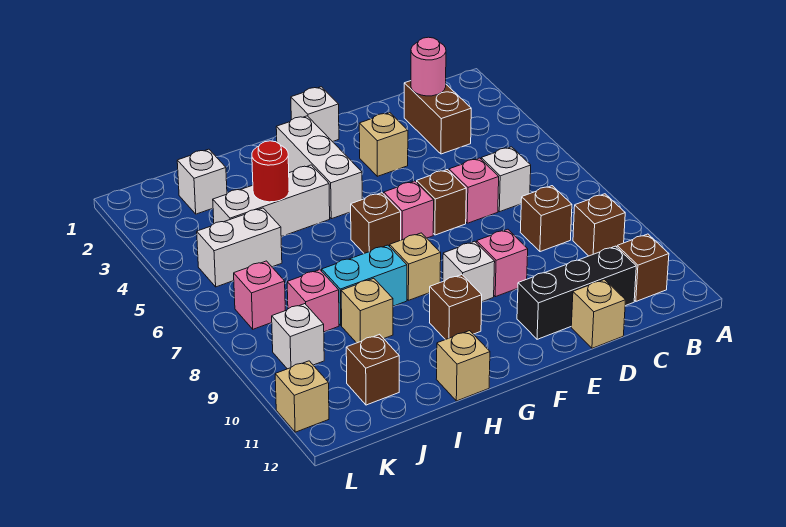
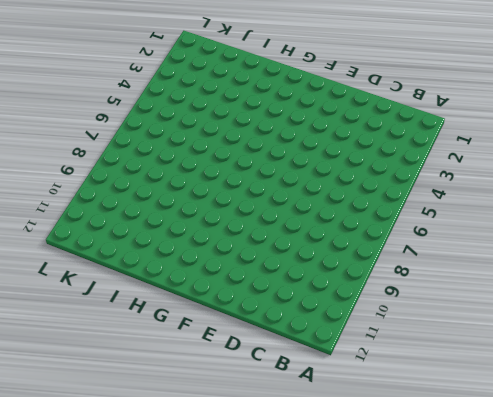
none -> brown 1x1 brick [573,194,625,256]
none -> brown 1x1 brick [617,234,669,301]
none -> brown 1x2 brick [404,81,471,154]
none -> white 1x1 brick [481,147,531,212]

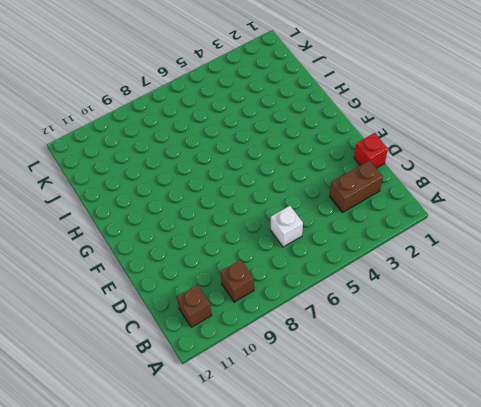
red 1x1 brick [354,133,388,168] -> none
none -> brown 1x1 brick [520,186,572,252]
none -> black 1x3 brick [517,246,636,339]
none -> pink 1x1 brick [449,158,499,223]
none -> tan 1x1 brick [571,280,625,348]

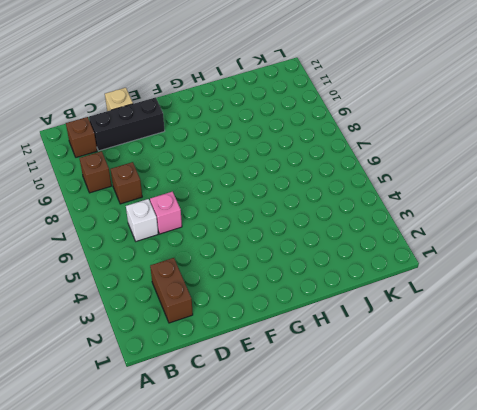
none -> tan 1x1 brick [359,113,408,176]
none -> brown 1x1 brick [417,170,466,235]
none -> pink 1x1 brick [476,229,528,297]
none -> white 1x1 brick [291,87,339,142]

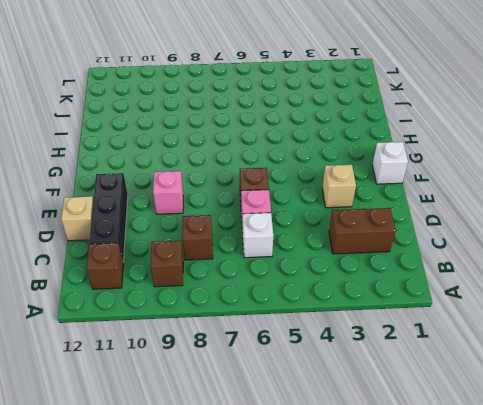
none -> pink 1x1 brick [384,181,434,240]
none -> white 1x1 brick [443,241,495,302]
none -> white 1x3 brick [276,116,362,219]
none -> brown 1x1 brick [351,193,401,254]

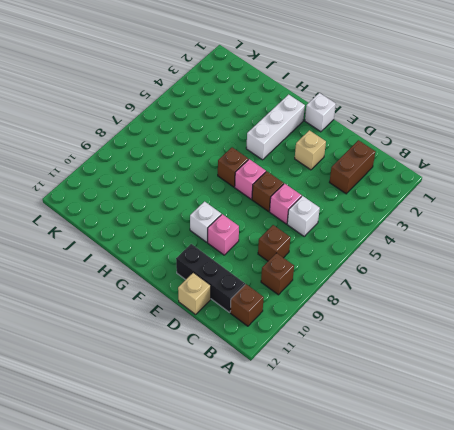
none -> tan 1x1 brick [390,233,441,300]
none -> brown 1x1 brick [430,275,482,340]
none -> white 1x3 brick [213,165,330,237]
none -> cyan 1x2 brick [322,245,407,325]

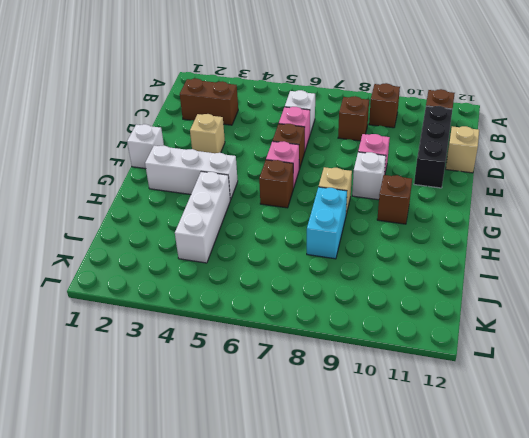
none -> tan 1x1 brick [436,331,490,401]
none -> tan 1x1 brick [341,278,393,343]
none -> white 1x1 brick [177,149,227,214]
none -> white 1x2 brick [197,208,282,287]

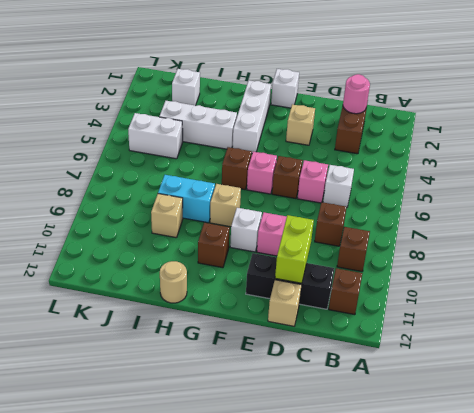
lime 1x2 brick [275,215,314,283] -> none
tan 1x1 round brick [160,261,187,303] -> tan 1x1 brick [436,331,490,401]
none -> pink 1x1 brick [287,270,339,332]
none -> brown 1x1 brick [346,334,399,405]
none -> pink 1x1 brick [234,261,285,329]
none -> white 1x1 brick [272,304,324,369]

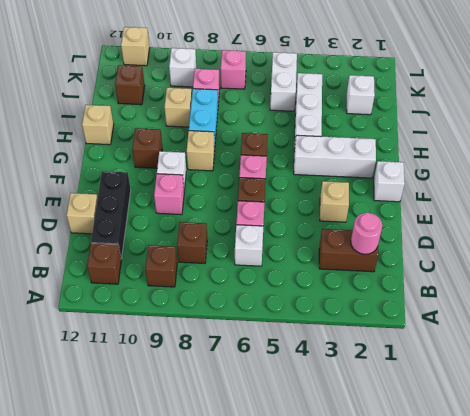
none -> red 1x1 round brick [252,141,289,202]

